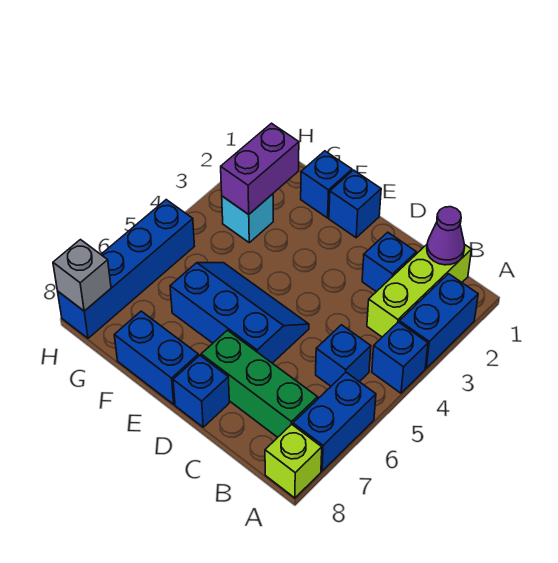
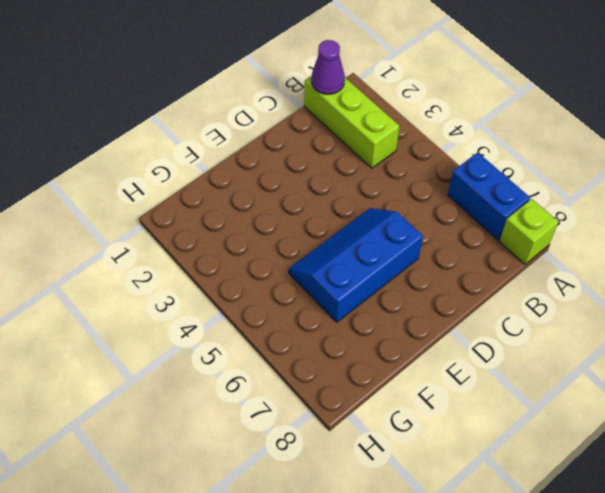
none -> blue 1x2 brick [399,274,478,368]
none -> blue 1x1 brick [372,322,428,393]
none -> blue 1x1 brick [316,325,371,386]

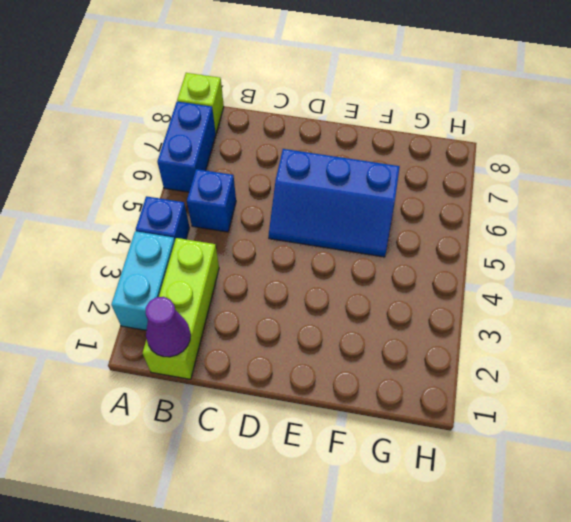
cyan 1x2 brick [111,231,175,330] -> blue 1x2 brick [399,274,478,368]
none -> green 1x3 brick [201,330,318,437]
none -> blue 1x1 brick [362,232,416,292]
none -> blue 1x1 brick [173,355,229,427]

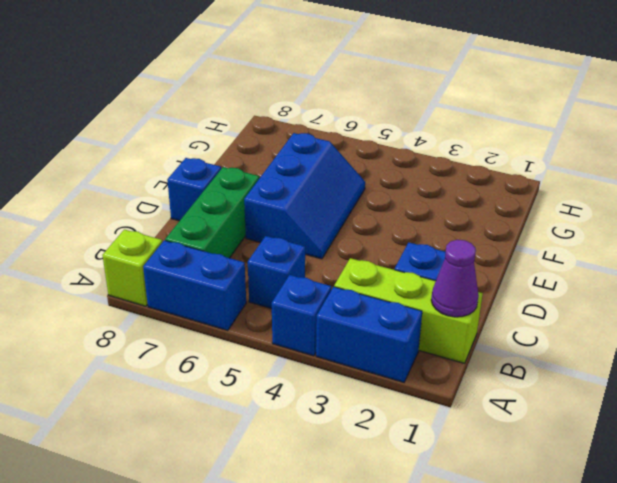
none -> blue 1x1 brick [329,170,381,238]
none -> blue 1x2 brick [114,311,198,404]
none -> blue 1x1 brick [301,151,352,218]

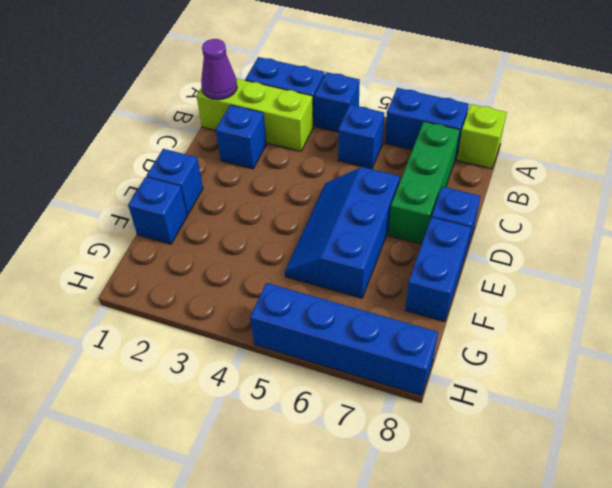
none -> cyan 1x1 brick [222,194,273,243]
none -> purple 1x2 brick [221,123,299,214]
none -> grey 1x1 brick [53,240,111,311]

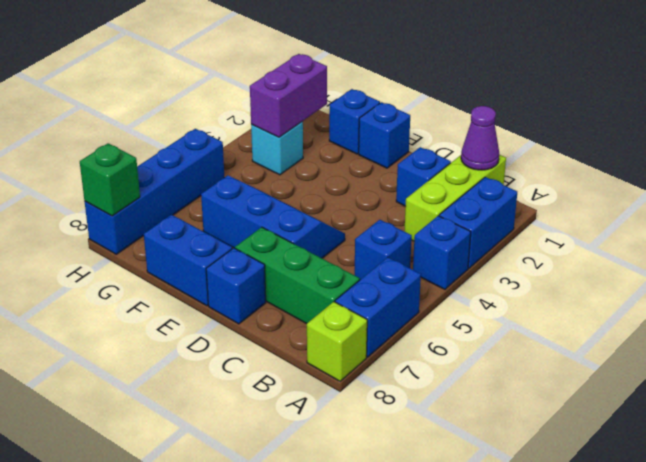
green 1x1 brick [80,143,140,216] -> grey 1x1 brick [53,240,111,311]

